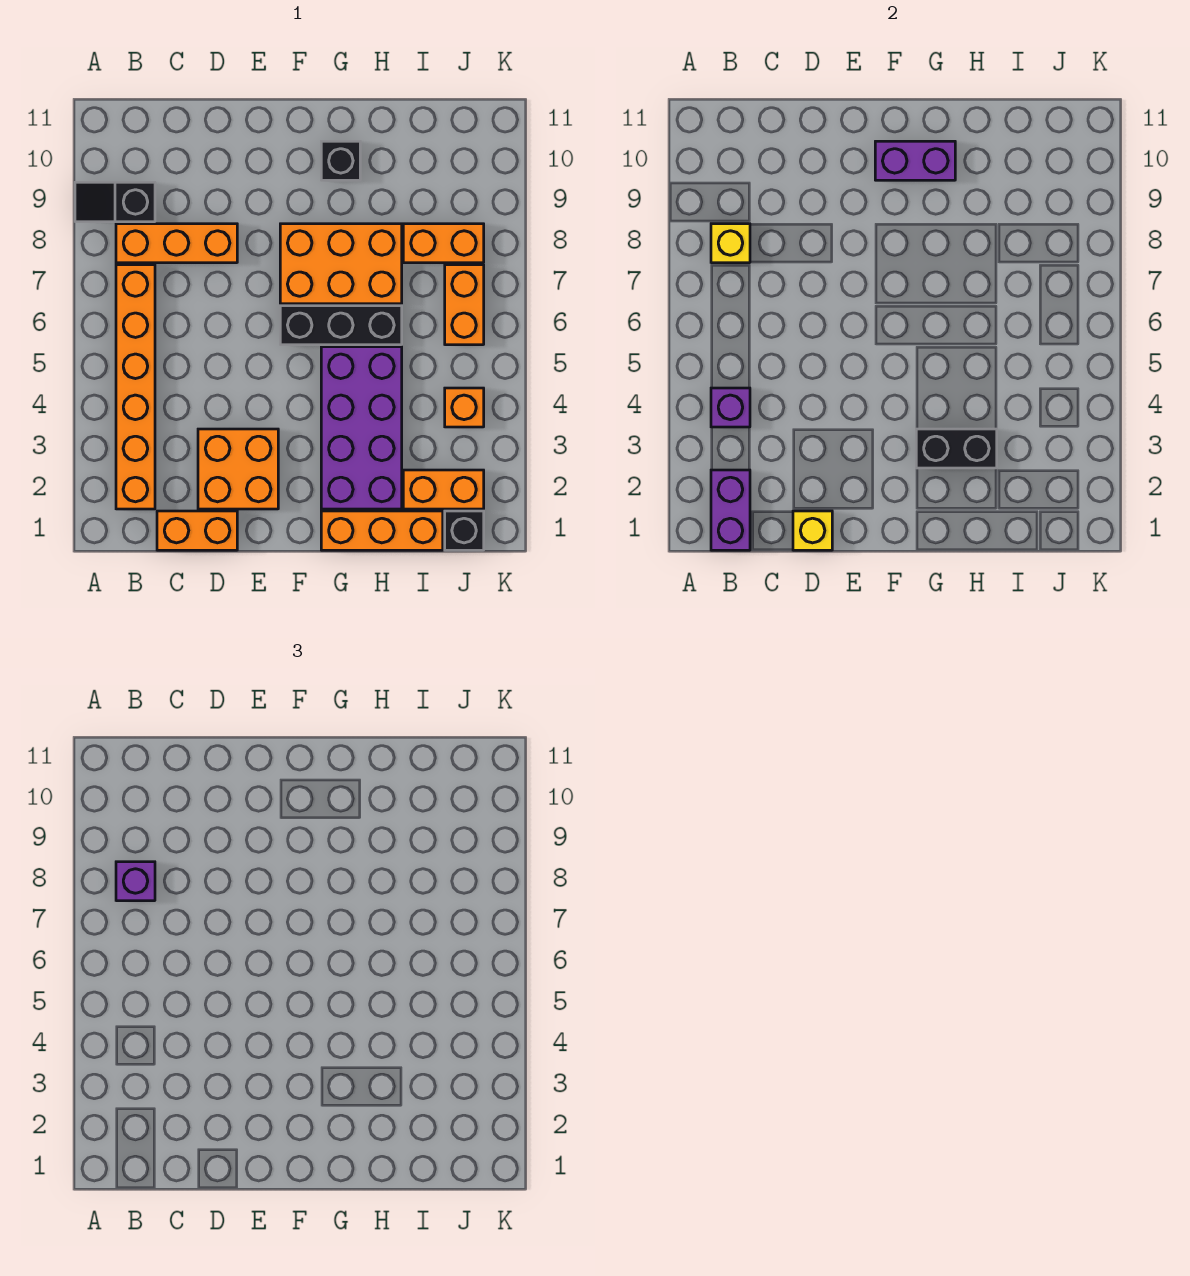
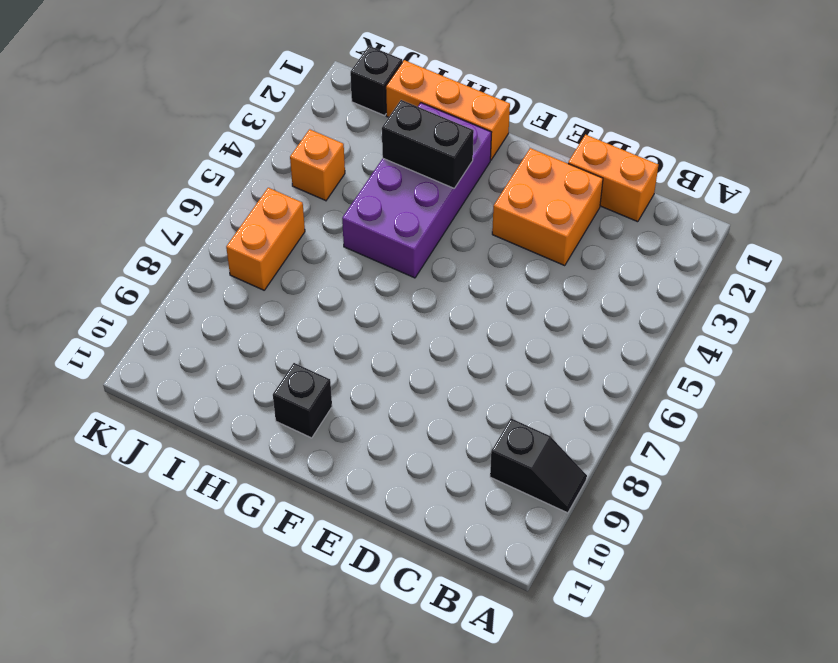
none -> orange 1x6 brick [116,265,155,509]
none -> orange 1x3 brick [116,224,237,263]
none -> black 1x3 brick [280,306,402,345]

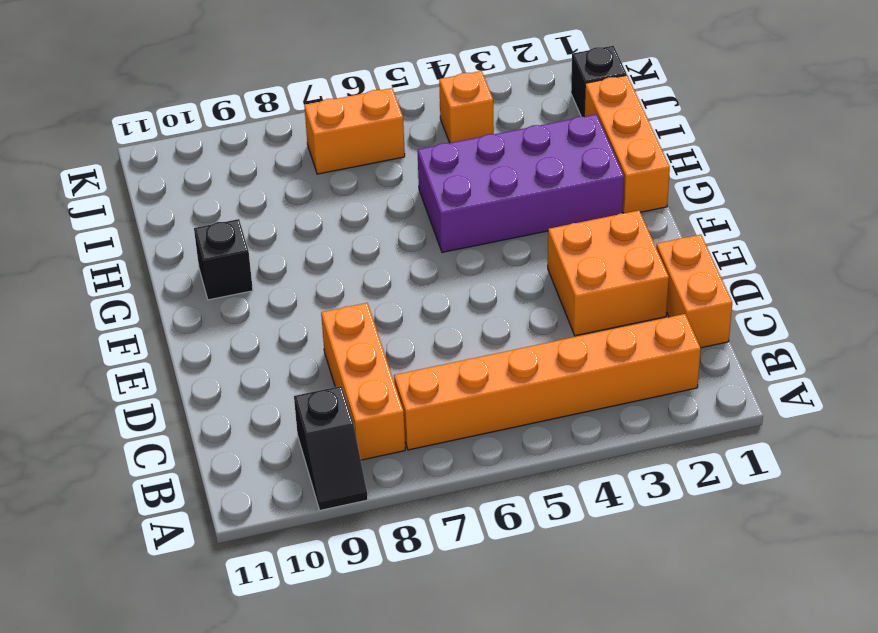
none -> black 1x3 brick [280,306,402,345]
none -> orange 2x3 brick [280,224,402,304]
none -> orange 1x2 brick [403,470,484,509]

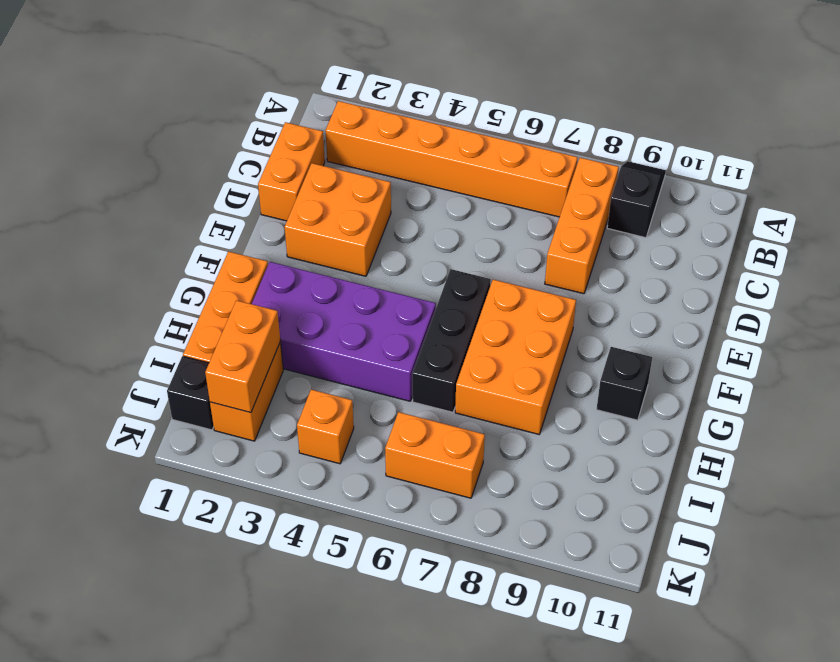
orange 1x2 brick [205,300,280,413] -> orange 1x2 brick moved to [403,224,484,263]
none -> purple 1x2 brick [711,470,750,550]
none -> purple 1x1 brick [711,388,750,427]
none -> yellow 1x1 brick [711,224,750,263]

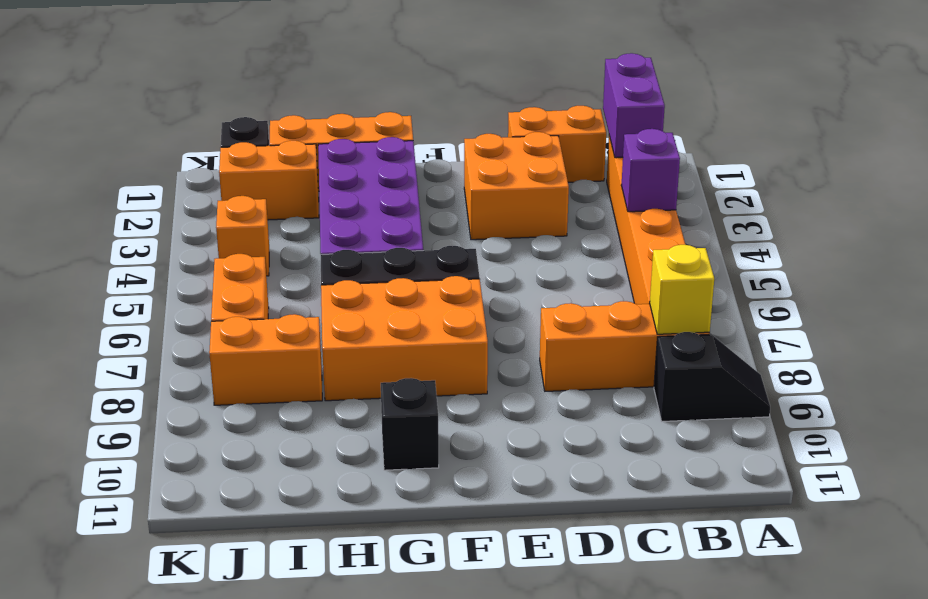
none -> yellow 1x1 brick [793,511,832,550]
none -> purple 1x2 brick [875,141,955,180]
none -> black 1x2 brick [916,429,997,468]

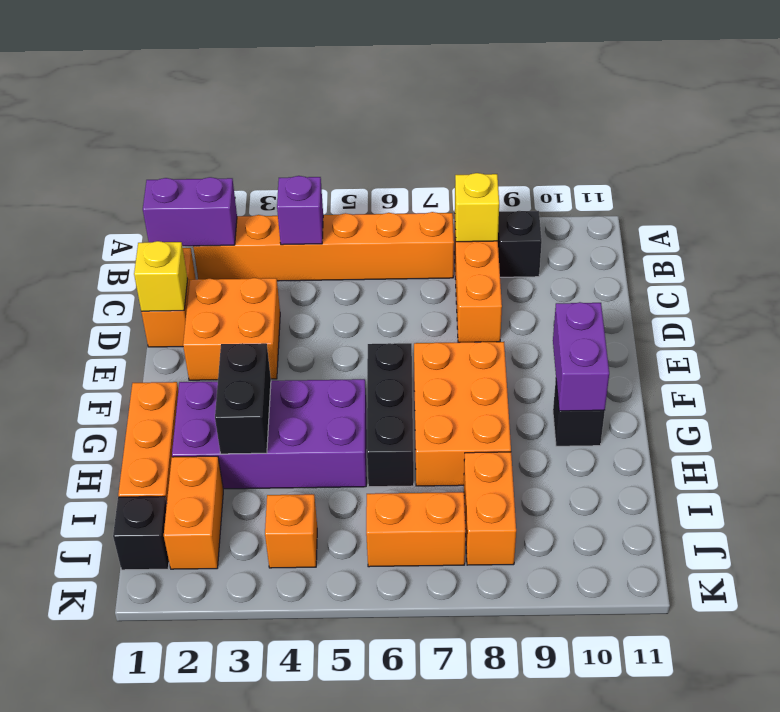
none -> purple 1x1 brick [116,862,155,901]

